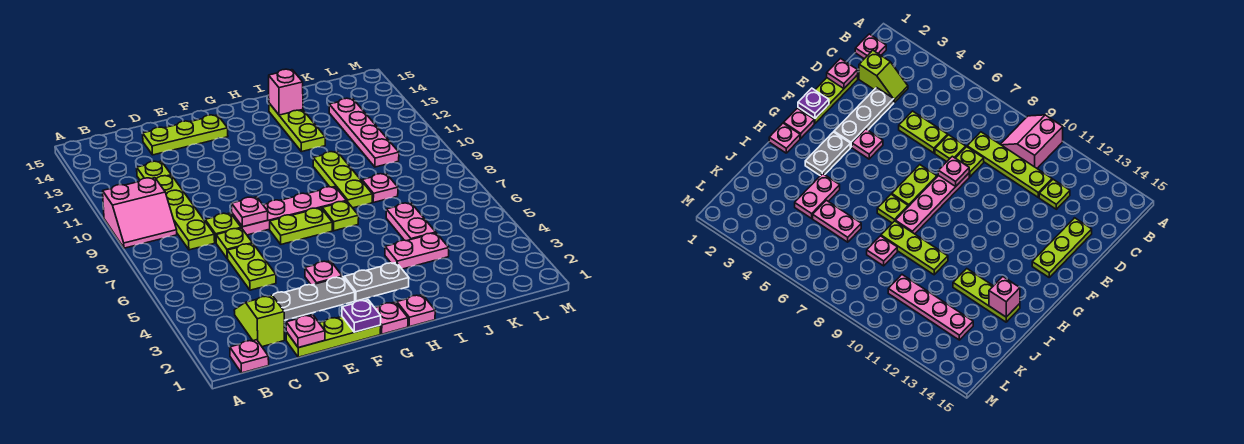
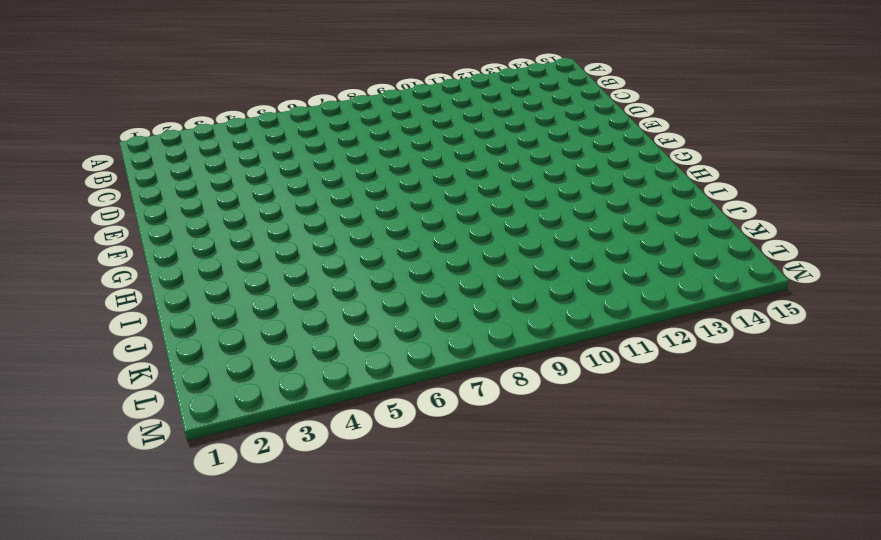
none -> pink 2x2 slope [103,178,177,248]
none -> pink 1x1 plate [230,340,269,373]
none -> lime 1x2 slope [234,295,284,347]

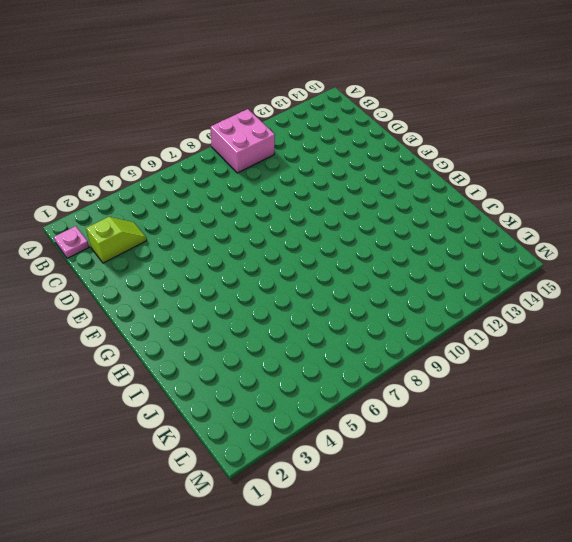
pink 2x2 brick [211,109,275,173] -> pink 2x2 slope [103,178,177,248]
none -> lime 1x4 plate [156,175,215,250]
none -> lime 1x1 plate [137,161,171,180]
none -> lime 1x3 plate [286,317,381,357]

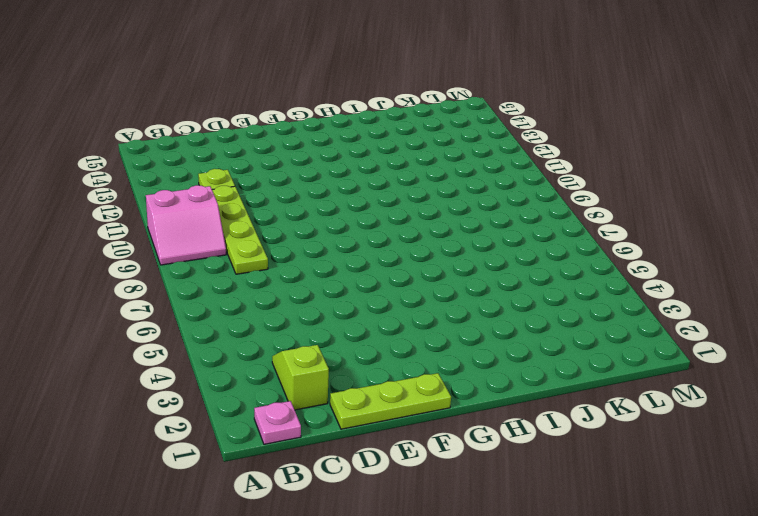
none -> grey 1x3 plate [273,277,355,320]
none -> lime 1x2 plate [227,244,276,290]
none -> lime 1x1 plate [216,228,253,258]

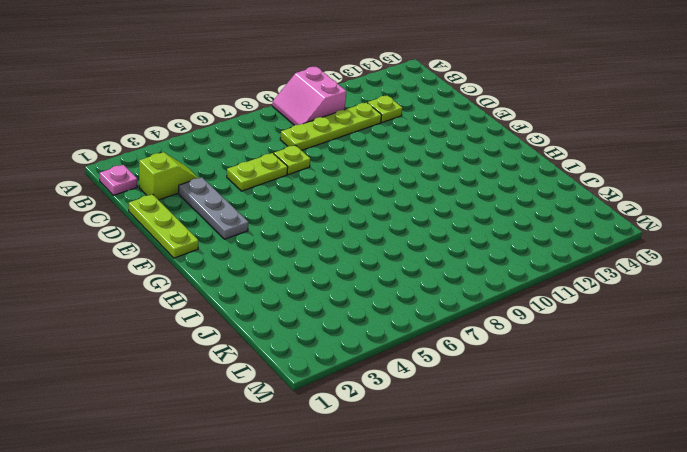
none -> lime 1x1 plate [205,213,241,243]
none -> lime 1x3 plate [143,115,228,155]
none -> pink 1x4 plate [232,187,346,235]

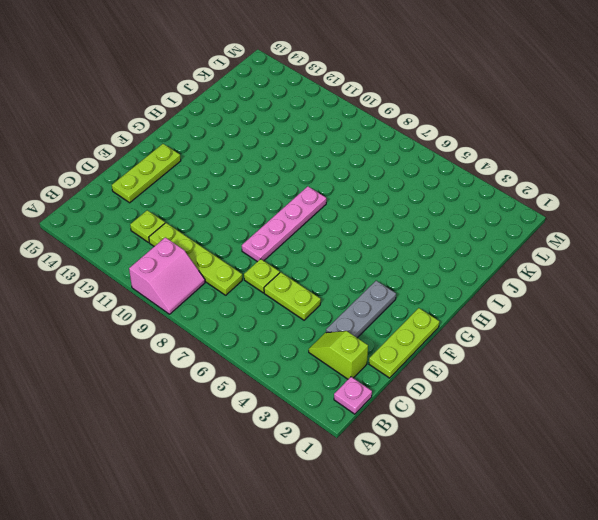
none -> lime 1x1 plate [205,213,241,243]
none -> pink 1x1 plate [305,261,342,285]
none -> lime 1x2 plate [270,208,332,244]

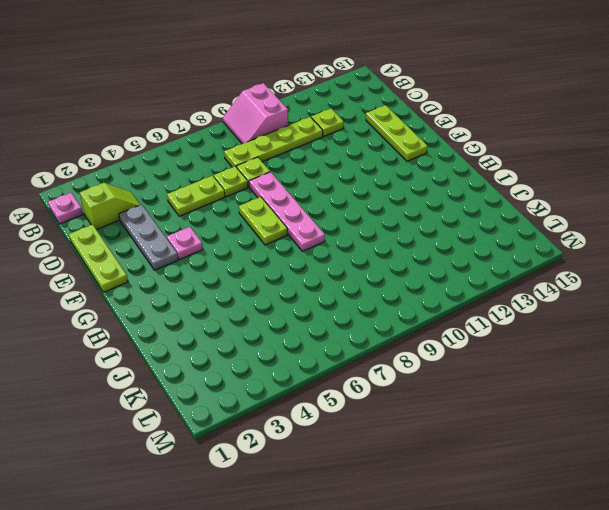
none -> pink 1x1 plate [375,302,408,334]
none -> grey 1x2 plate [344,262,409,301]
none -> pink 1x1 plate [397,295,435,327]

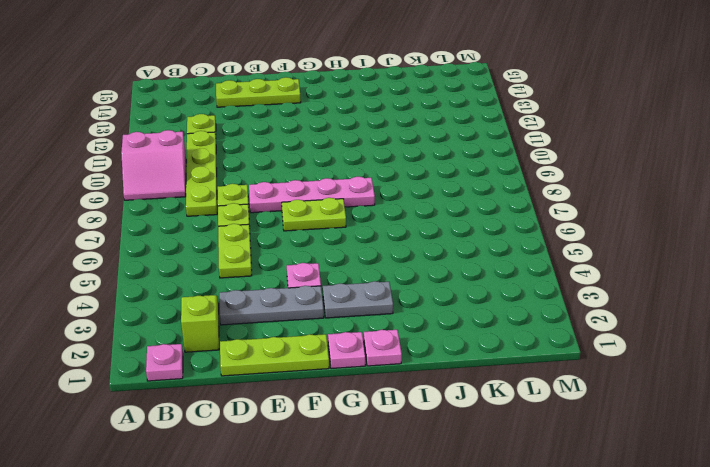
none -> lime 1x1 plate [322,201,359,231]
none -> pink 1x2 plate [385,233,449,269]
none -> lime 1x3 plate [313,152,372,208]

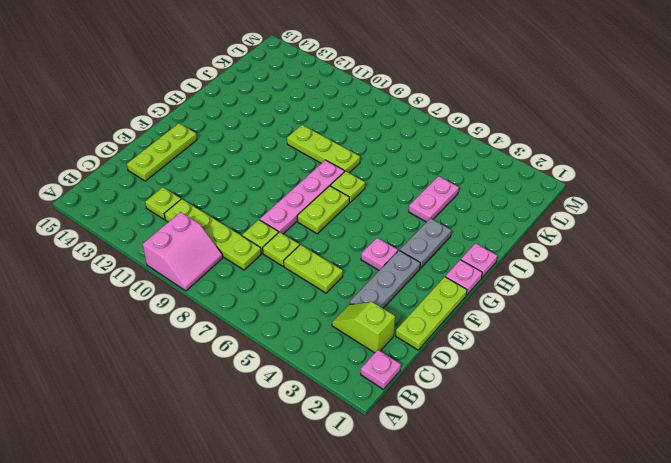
none -> lime 1x3 plate [269,103,325,152]
none -> pink 1x2 plate [386,203,436,241]
none -> pink 1x1 plate [362,174,398,202]

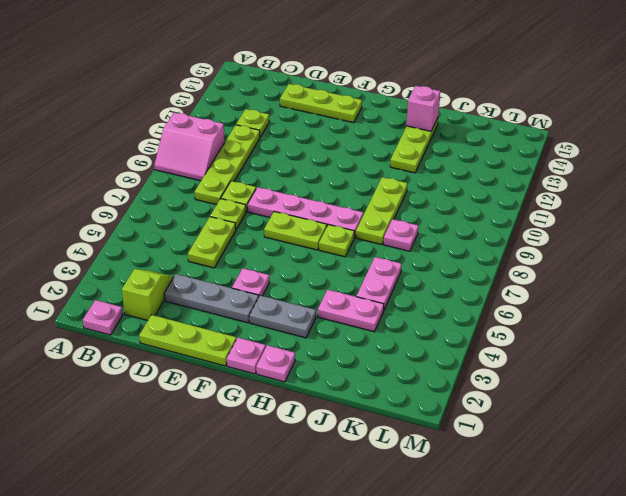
none -> pink 1x4 plate [329,98,399,167]
none -> pink 1x1 plate [286,315,325,348]
none -> pink 1x1 plate [232,197,268,227]

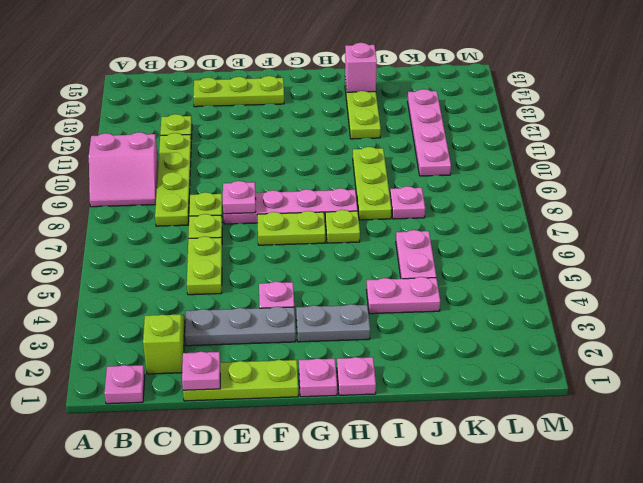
none -> purple 1x1 plate [342,300,381,332]

